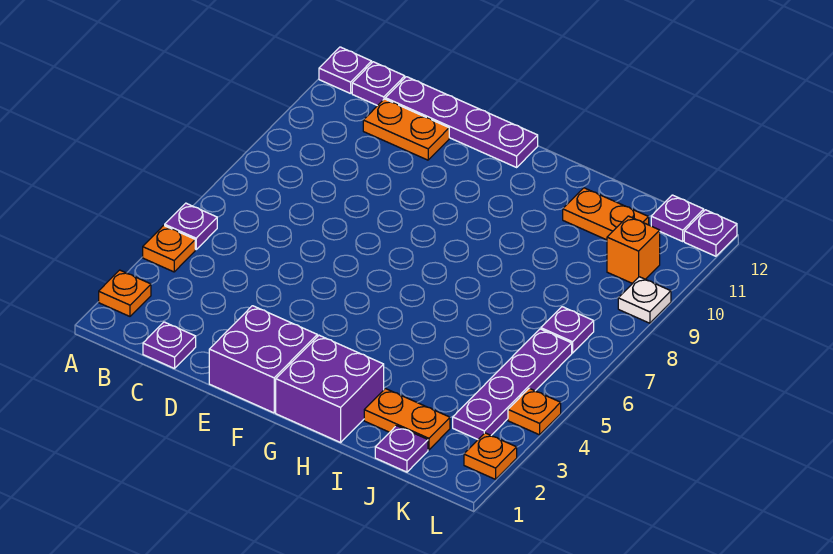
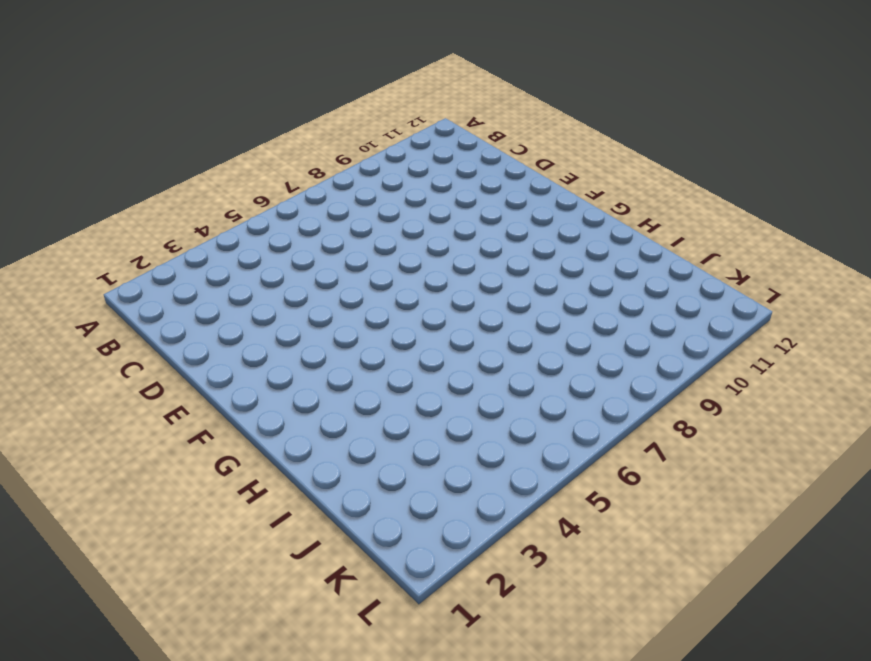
none -> orange 1x1 plate [99,270,151,316]
none -> orange 1x1 plate [143,225,195,272]
none -> purple 1x1 plate [165,203,217,249]

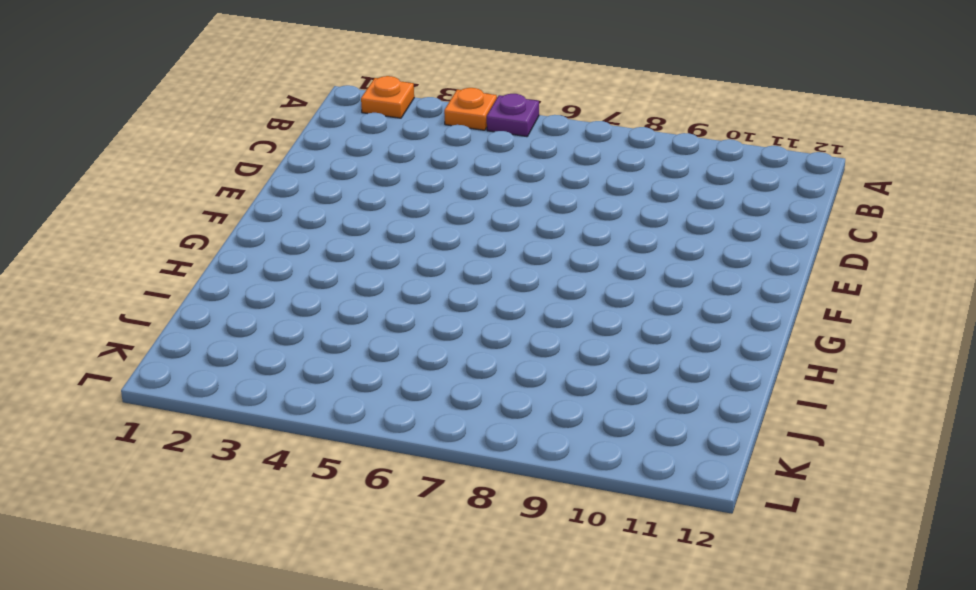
none -> purple 1x1 plate [319,47,372,94]
none -> purple 1x1 plate [352,62,405,106]
none -> purple 1x1 plate [143,322,196,369]

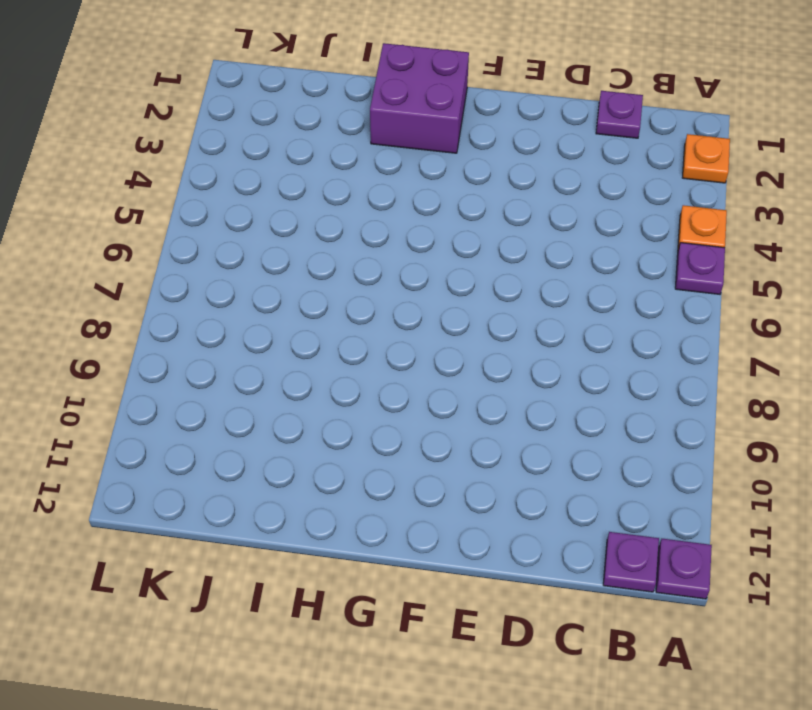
none -> orange 1x2 plate [363,99,449,160]
none -> purple 1x4 plate [385,77,538,167]
none -> purple 2x2 brick [209,306,317,413]

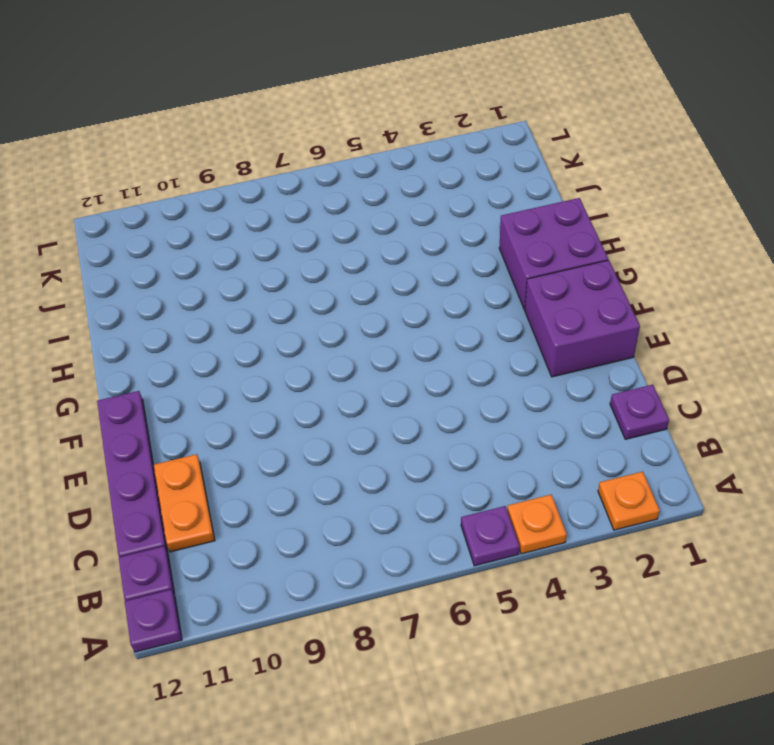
none -> orange 1x2 plate [364,389,450,450]
none -> orange 1x2 plate [563,188,649,240]
none -> purple 1x1 plate [375,426,428,472]

